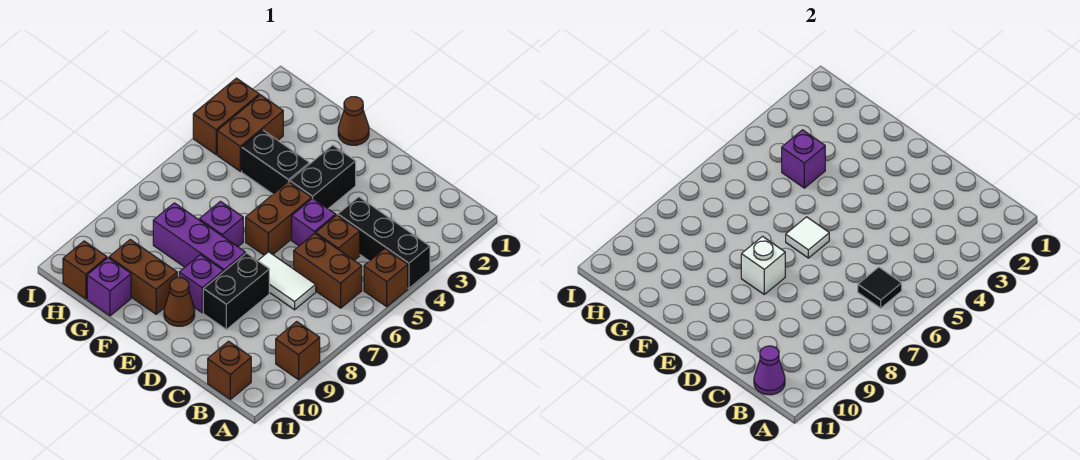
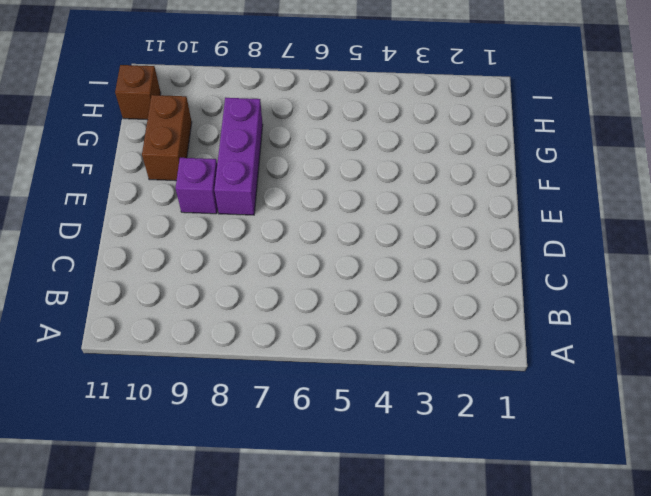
none -> black 1x3 brick [338,197,430,288]
none -> brown 1x1 brick [364,249,408,307]
none -> brown 1x1 brick [276,322,320,380]

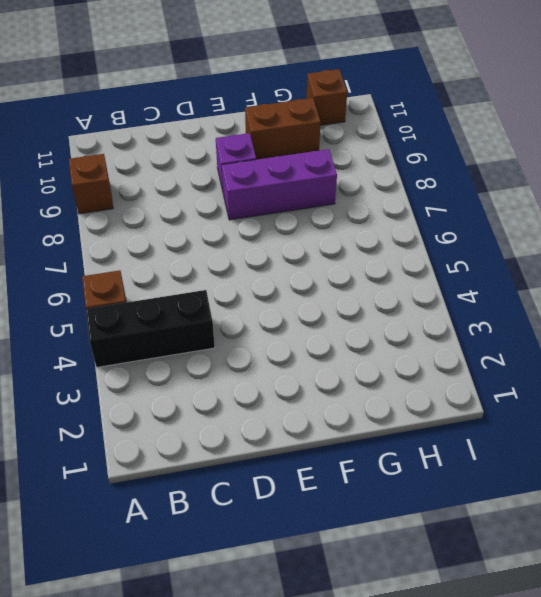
none -> brown 1x2 brick [294,233,362,308]
none -> brown 1x1 brick [208,341,251,399]
none -> brown 1x1 brick [316,215,360,260]

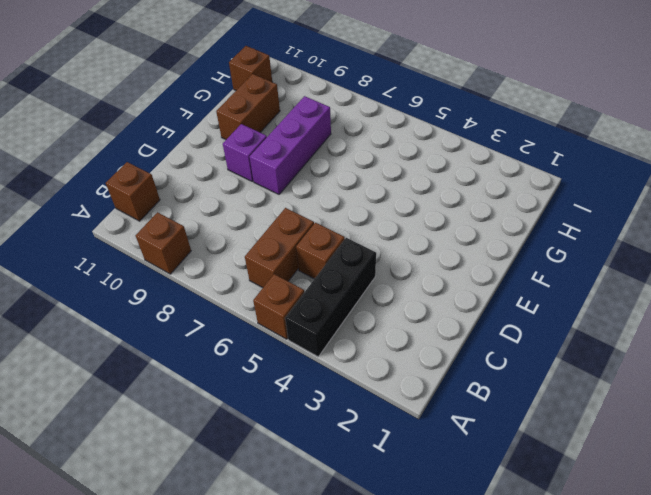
none -> white 1x2 tile [258,252,316,310]
none -> purple 1x1 brick [292,198,336,246]
none -> black 1x2 brick [203,253,269,329]

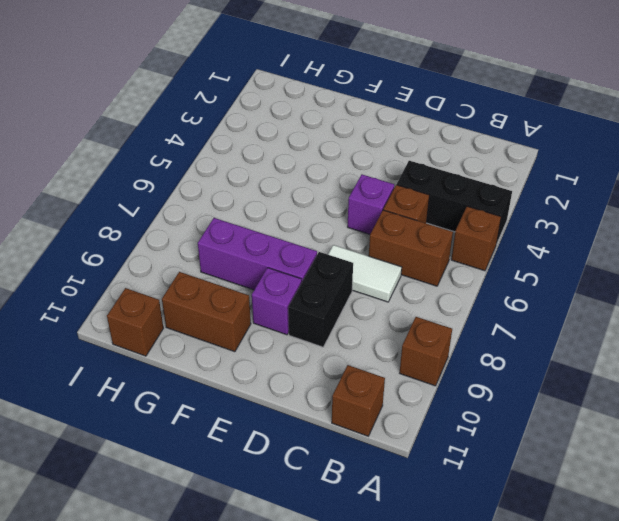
none -> black 1x2 brick [290,145,356,209]
none -> brown 1x2 brick [246,182,312,255]
none -> brown 1x1 cone [164,278,195,326]

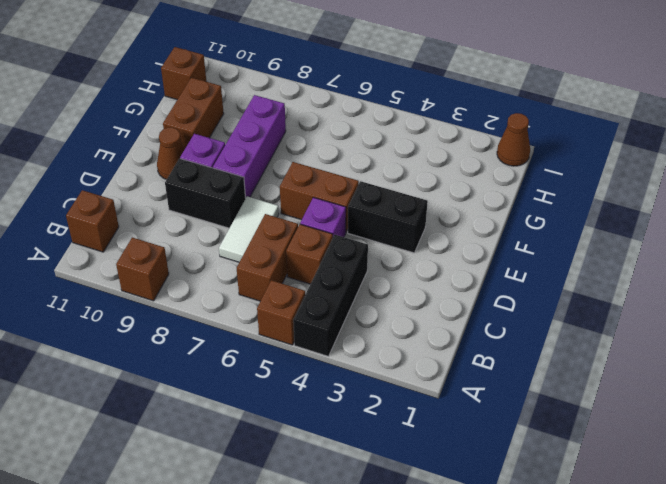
brown 1x1 cone [497,113,530,166] -> brown 1x1 cone moved to [338,97,369,145]
none -> black 1x2 brick [242,130,309,194]
none -> purple 1x1 brick [199,201,243,247]
none -> purple 1x1 brick [87,258,131,316]

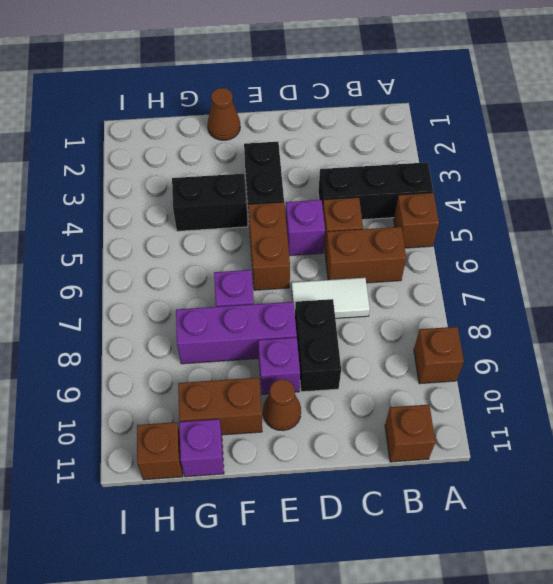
none -> brown 1x2 brick [217,95,283,171]
none -> brown 1x2 brick [193,78,259,154]
none -> black 1x1 tile [858,267,902,308]

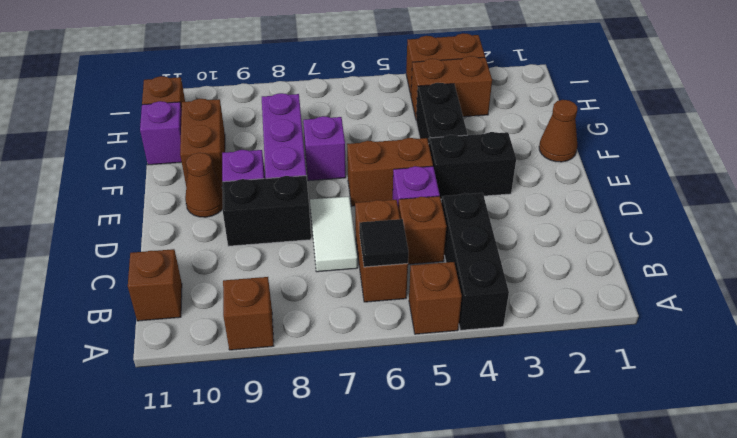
none -> purple 1x1 cone [754,346,785,395]
none -> white 1x1 tile [786,217,829,258]
none -> white 1x1 brick [741,236,785,294]

